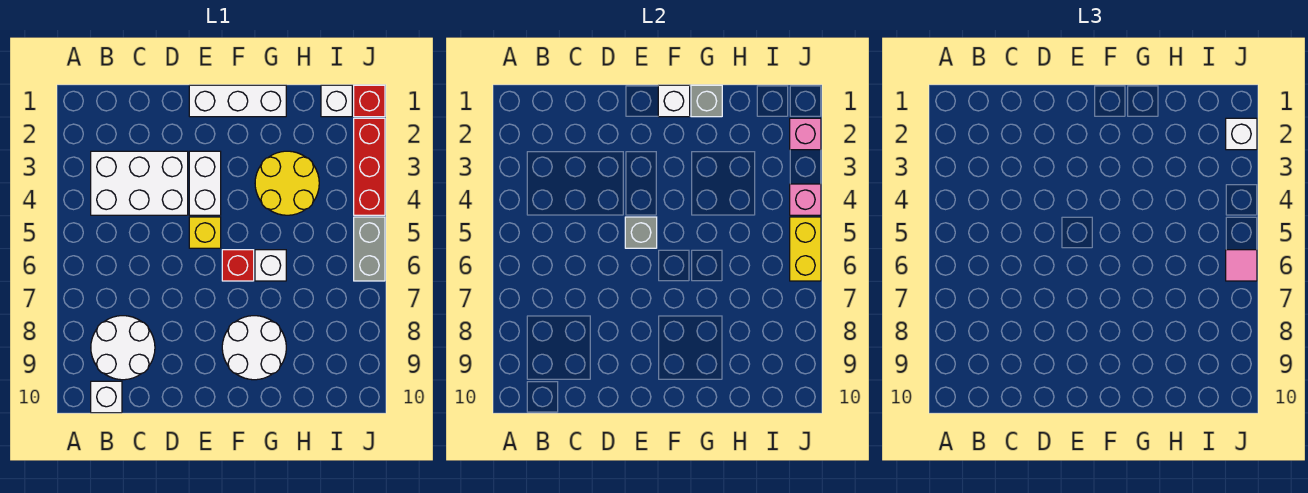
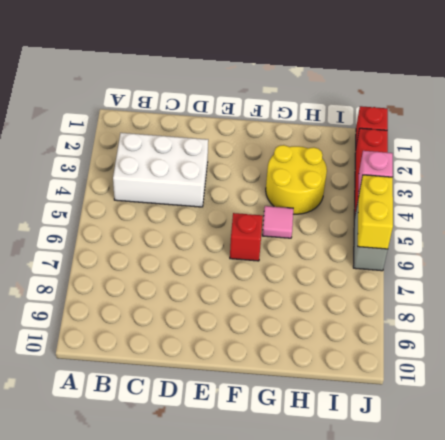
pink 1x1 tile [262,206,293,238] -> pink 1x1 tile moved to [1226,250,1257,281]
none -> white 2x2 round brick [91,316,155,380]
none -> white 1x1 brick [91,381,122,413]
none -> white 1x3 brick [189,85,286,117]

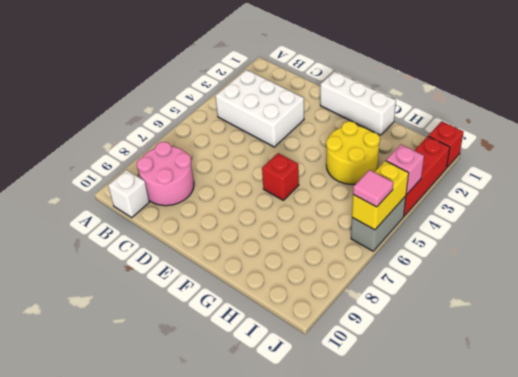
pink 2x2 round brick [137,142,194,206] -> white 2x2 round brick [91,316,155,380]
none -> white 1x2 brick [189,151,221,215]
none -> yellow 1x1 brick [189,217,221,248]
none -> white 2x2 round brick [222,316,286,380]

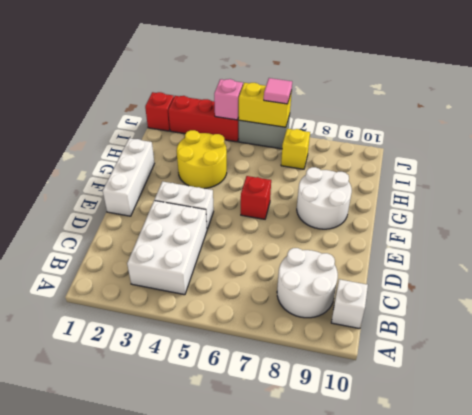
yellow 1x1 brick [281,129,310,169] -> yellow 1x1 brick moved to [189,217,221,248]
none -> white 1x1 brick [255,250,286,281]
none -> white 1x1 brick [321,85,352,117]
none -> grey 1x1 brick [625,217,657,248]

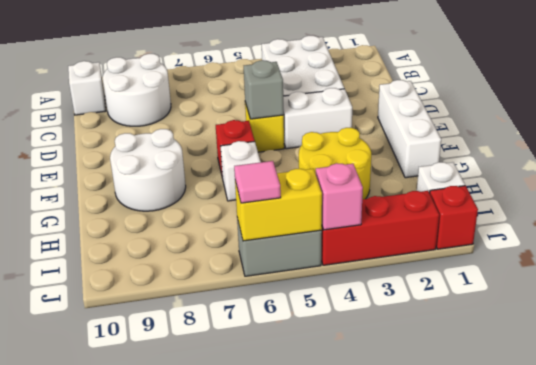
none -> white 1x1 brick [658,85,690,117]
none -> grey 1x1 brick [691,85,722,117]
none -> pink 1x1 brick [790,118,821,150]

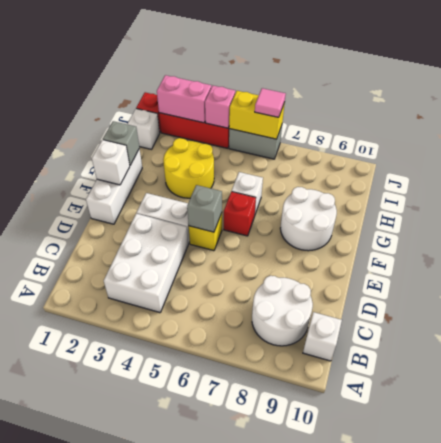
pink 1x2 brick [157,75,211,123] -> pink 1x1 brick [790,118,821,150]
none -> white 1x1 brick [1226,118,1257,150]

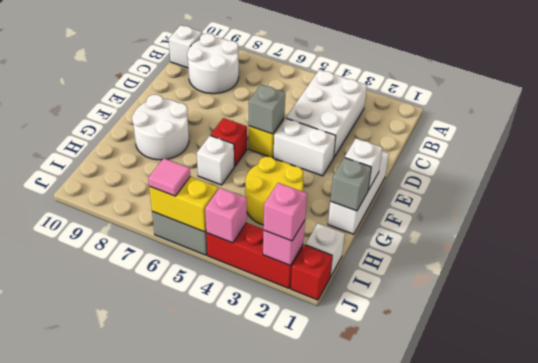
pink 1x1 brick [264,183,307,241] -> white 1x1 brick [1226,118,1257,150]

